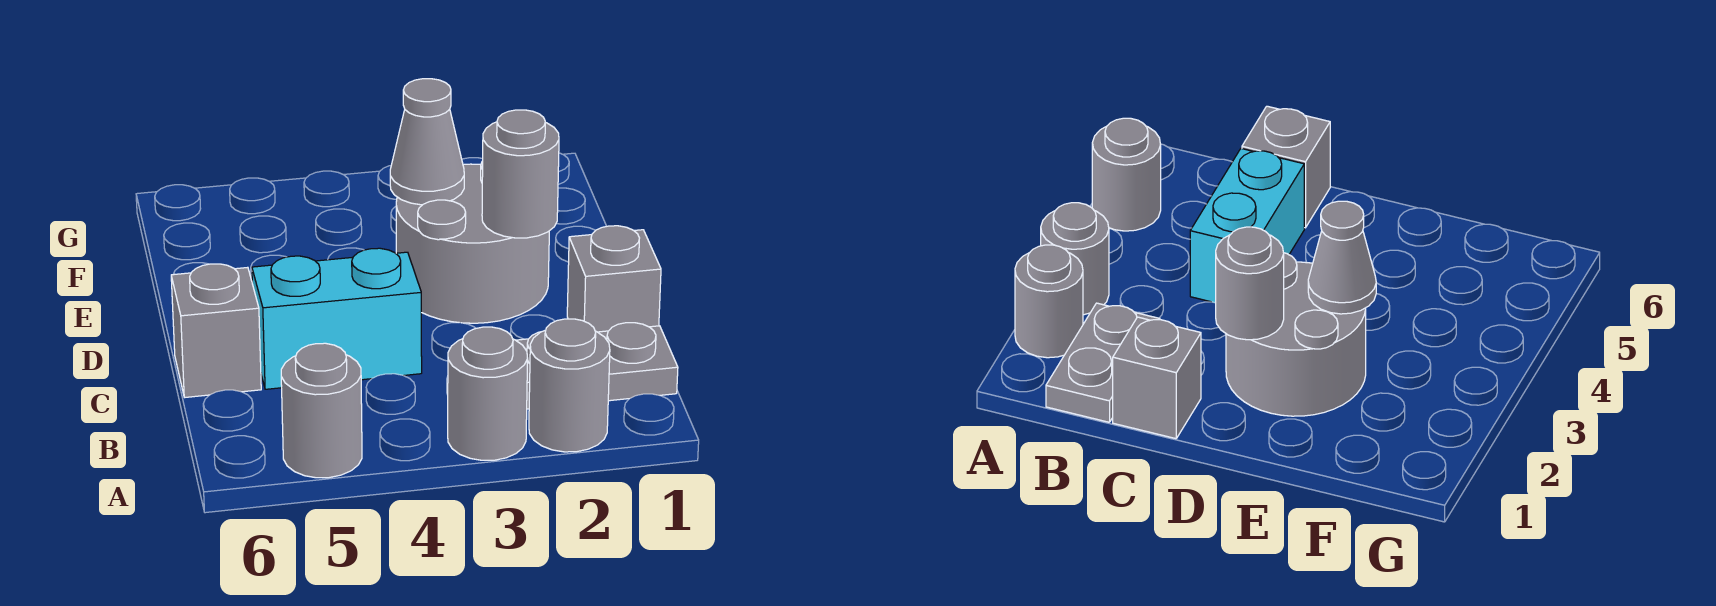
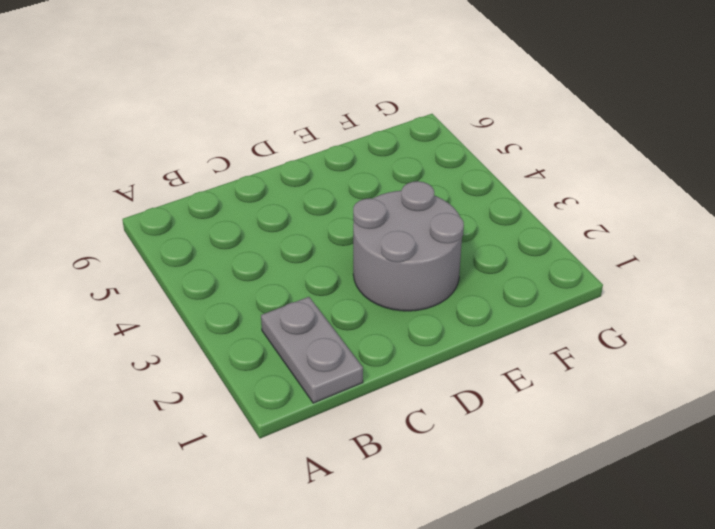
none -> grey 1x1 round brick [529,319,610,452]
none -> grey 1x1 round brick [448,327,528,460]

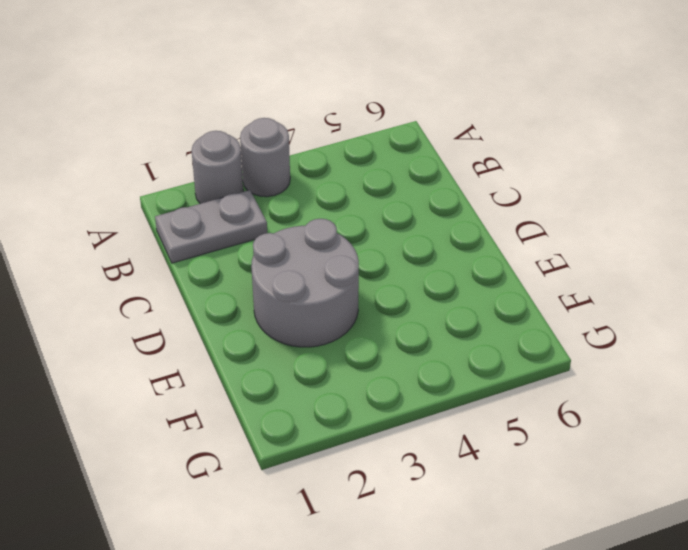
none -> grey 1x1 round brick [281,343,362,478]
none -> grey 1x1 brick [567,226,661,332]

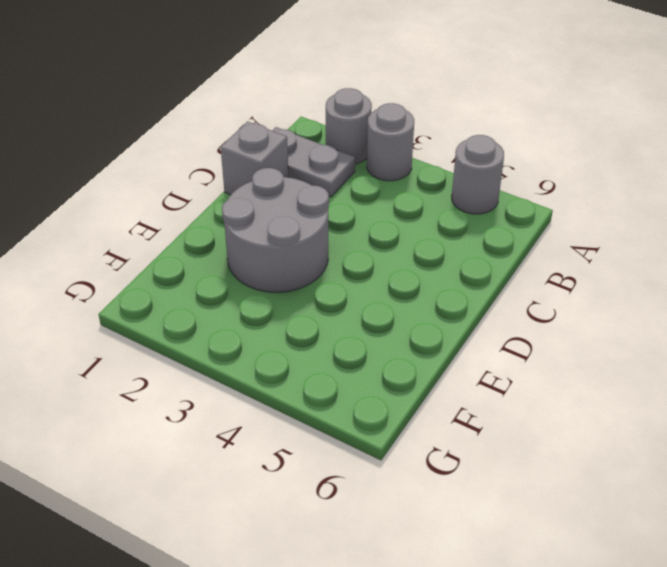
none -> cyan 1x2 brick [252,248,422,389]
none -> grey 1x1 brick [171,264,261,397]

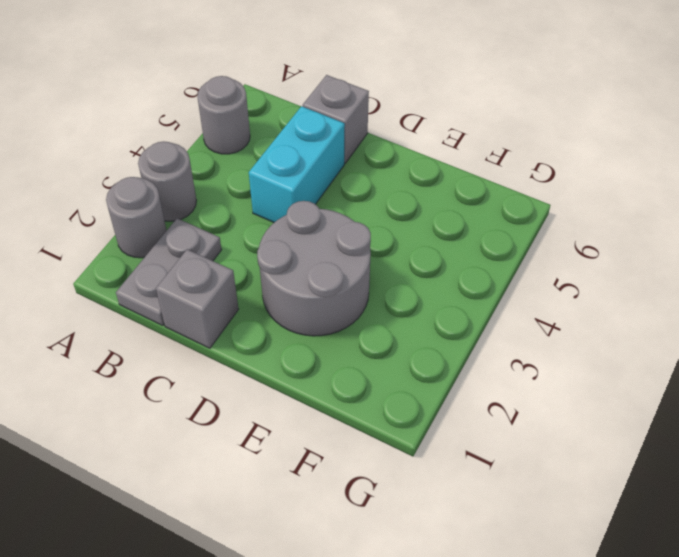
none -> grey 1x1 round brick [482,110,559,238]
none -> grey 1x1 cone [390,79,464,205]

